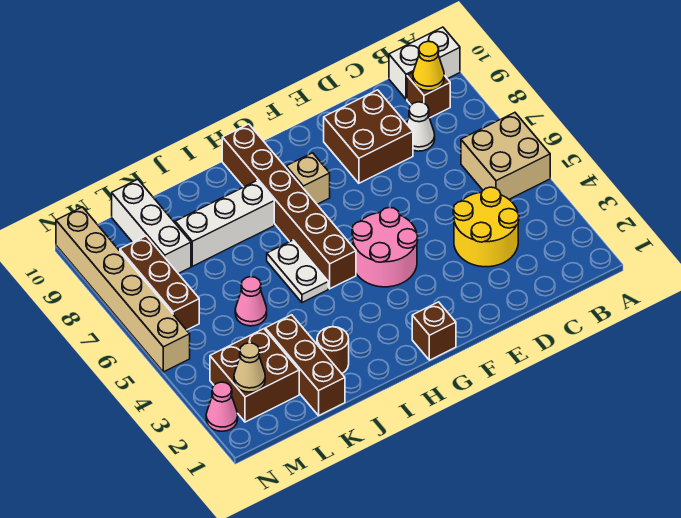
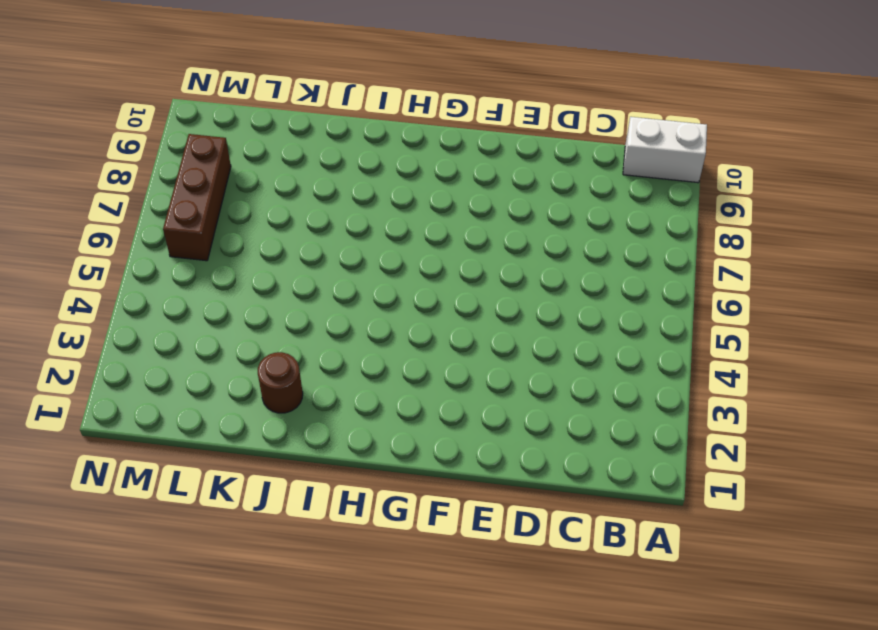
none -> tan 2x2 brick [461,113,550,199]
none -> brown 1x1 brick [407,73,450,118]
none -> yellow 2x2 round brick [453,187,519,267]

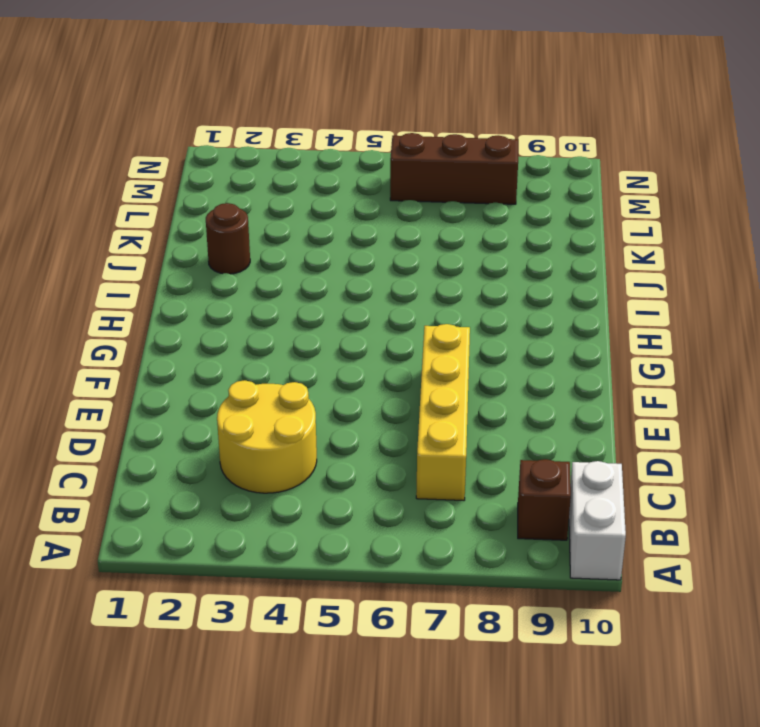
yellow 1x4 brick [416,324,470,500] -> none
none -> tan 2x2 brick [461,113,550,199]
none -> white 1x1 cone [407,102,435,151]
none -> brown 2x2 brick [324,90,413,183]

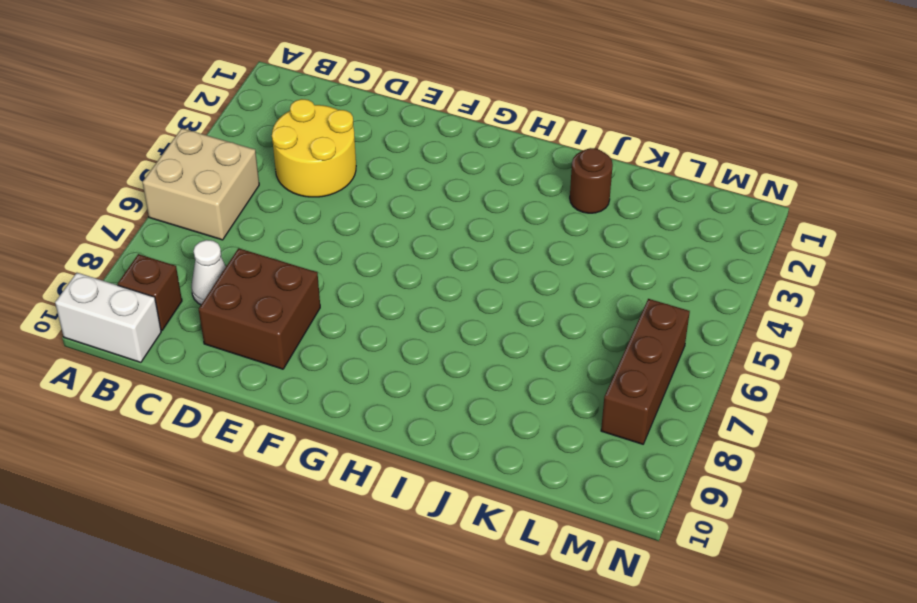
none -> pink 2x2 round brick [352,207,418,287]
none -> brown 1x1 brick [412,302,456,360]
none -> tan 1x1 brick [286,153,330,204]

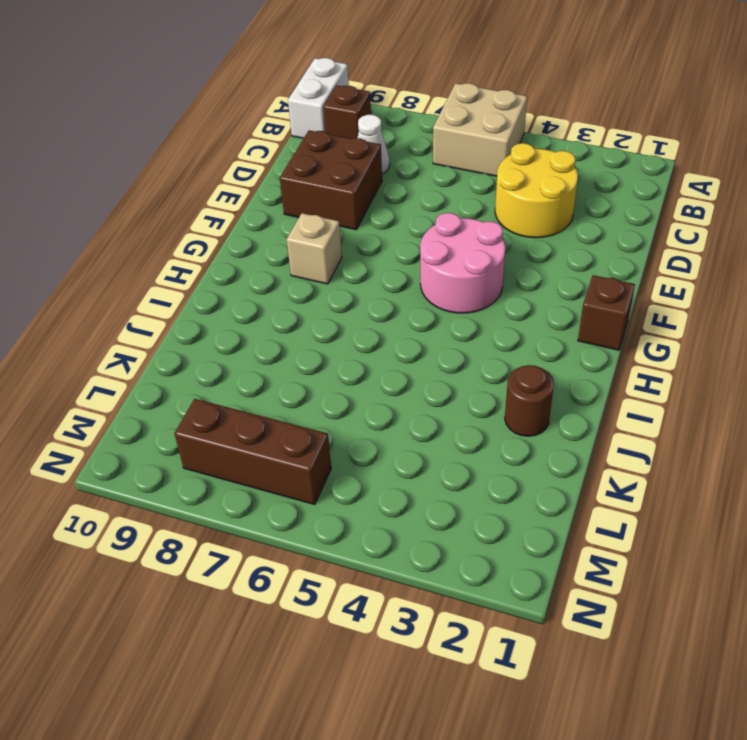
none -> brown 1x6 brick [222,124,356,289]
none -> white 1x2 plate [267,240,328,303]
none -> white 1x3 brick [175,181,274,266]

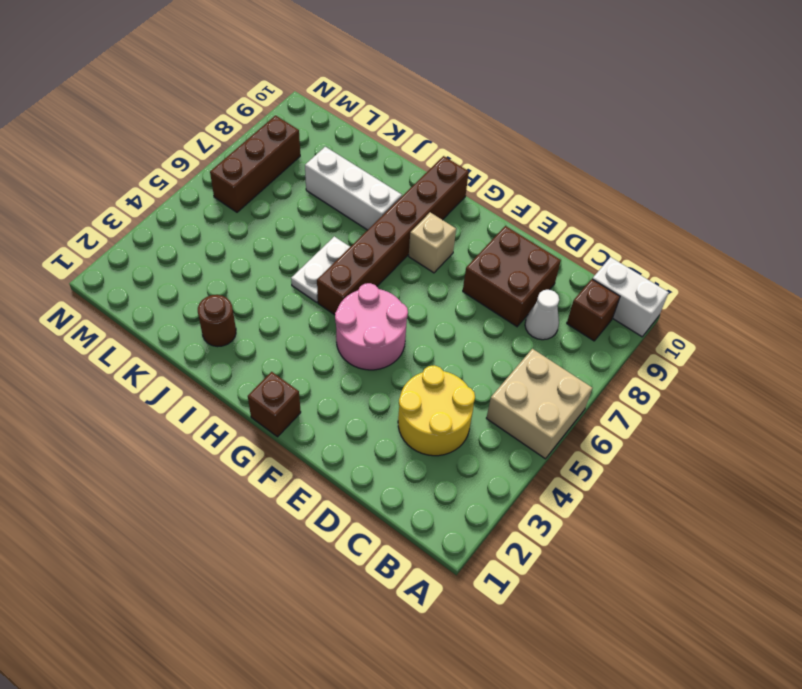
none -> brown 1x3 brick [265,315,345,416]
none -> pink 1x1 cone [235,277,267,326]
none -> brown 2x2 brick [210,329,299,422]

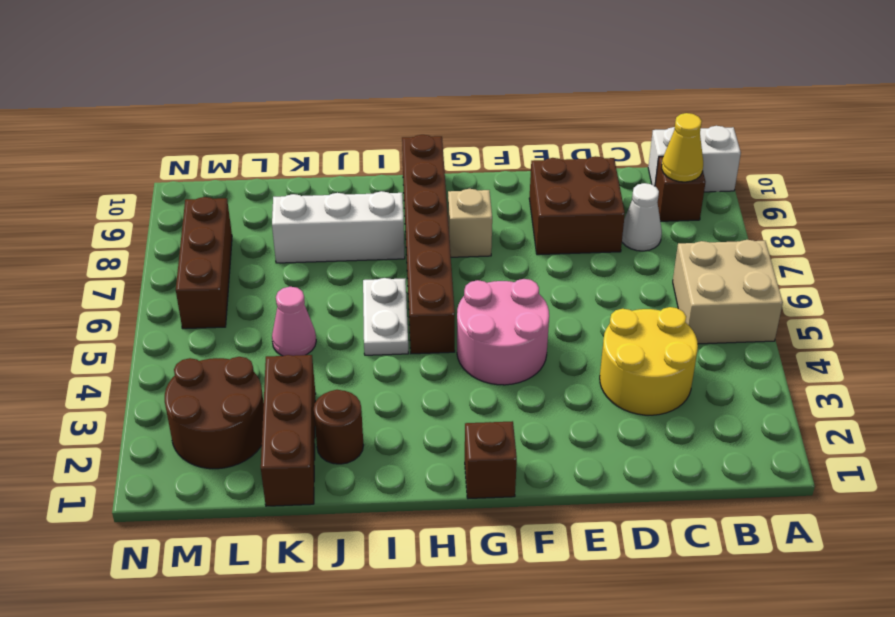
brown 2x2 round brick [165,357,264,469] -> brown 2x2 brick [210,329,299,422]
none -> white 1x3 brick [112,179,191,274]
none -> pink 1x1 cone [206,382,238,431]
none -> tan 1x6 brick [56,207,190,372]

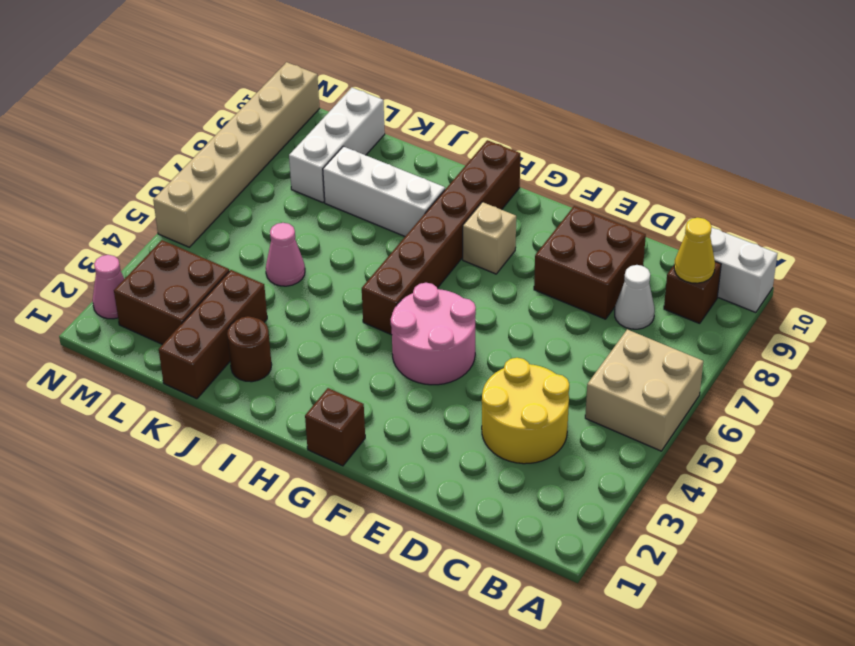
none -> white 1x2 plate [267,240,328,303]
none -> brown 1x3 brick [120,236,199,330]
none -> tan 1x1 cone [234,343,265,392]

